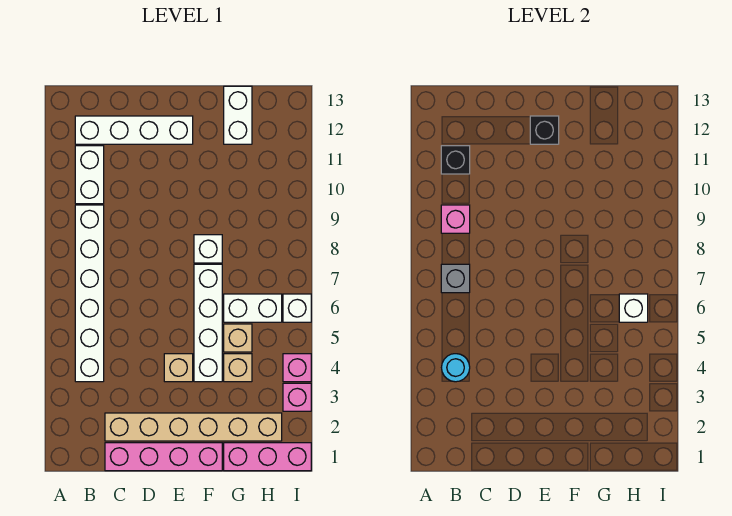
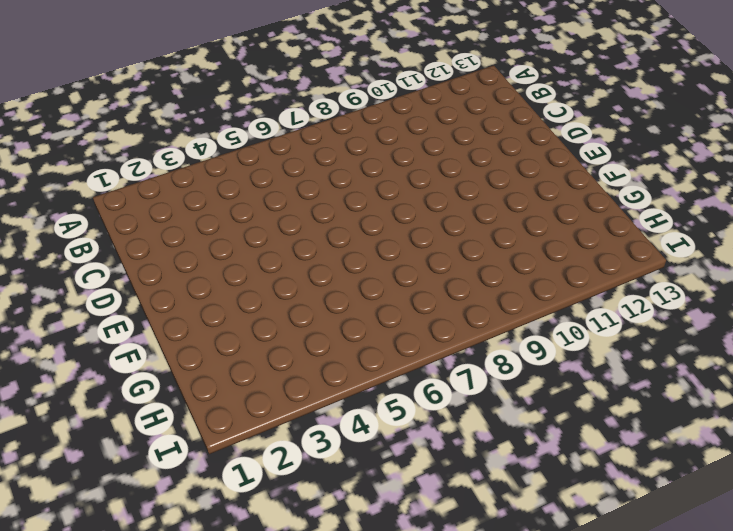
none -> white 1x6 brick [75,205,104,382]
none -> white 1x2 brick [75,146,104,204]
none -> white 1x4 brick [75,116,193,144]

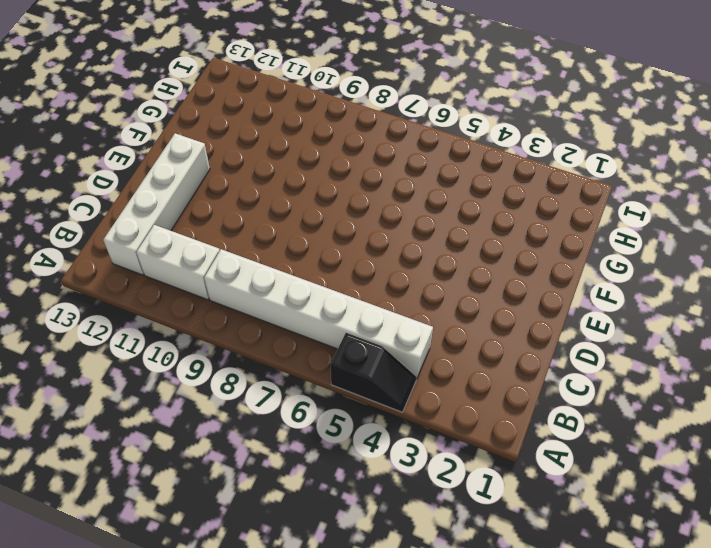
black 1x2 slope [330,333,417,412] -> none
none -> pink 1x4 brick [105,443,222,471]
none -> tan 1x6 brick [105,413,282,441]
none -> tan 1x1 brick [164,354,193,382]

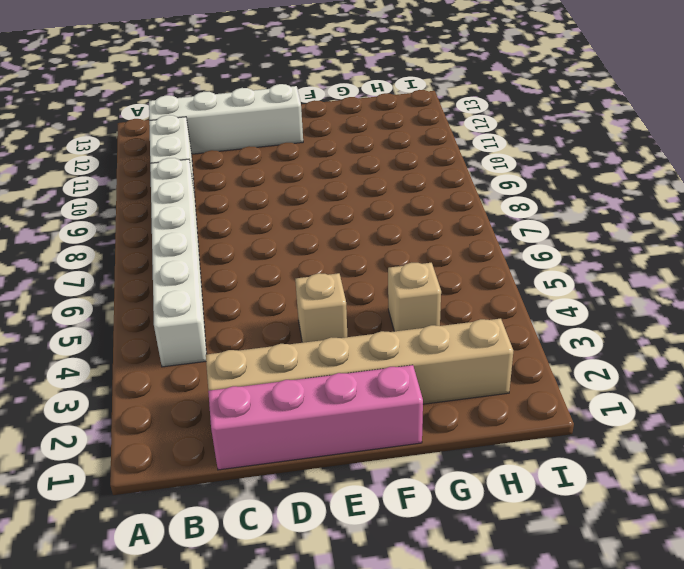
none -> white 1x4 brick [194,264,222,382]
none -> white 1x1 brick [194,235,222,263]
none -> pink 1x3 brick [224,443,311,471]

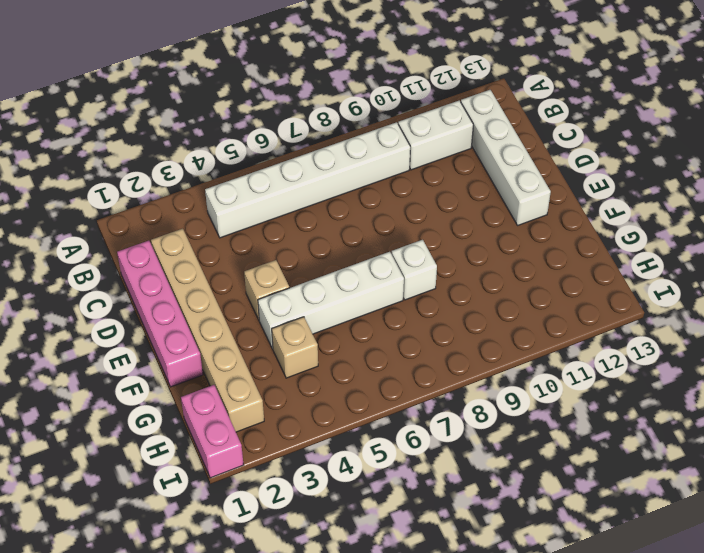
pink 1x2 brick [181,385,244,478] -> pink 1x3 brick [224,443,311,471]
none -> tan 1x1 brick [224,324,252,352]
none -> white 1x2 brick [224,294,282,322]
none -> white 1x2 brick [224,86,252,144]

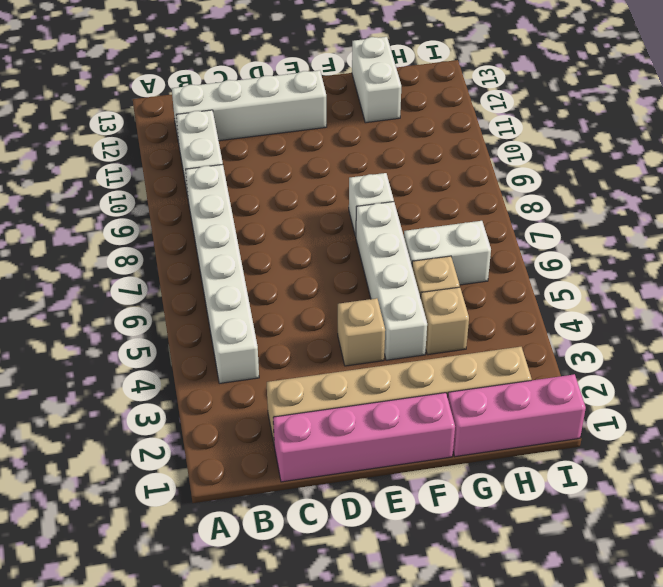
none -> pink 1x1 brick [283,383,311,411]
none -> pink 1x1 brick [283,354,311,382]
none -> white 1x1 brick [283,294,311,322]

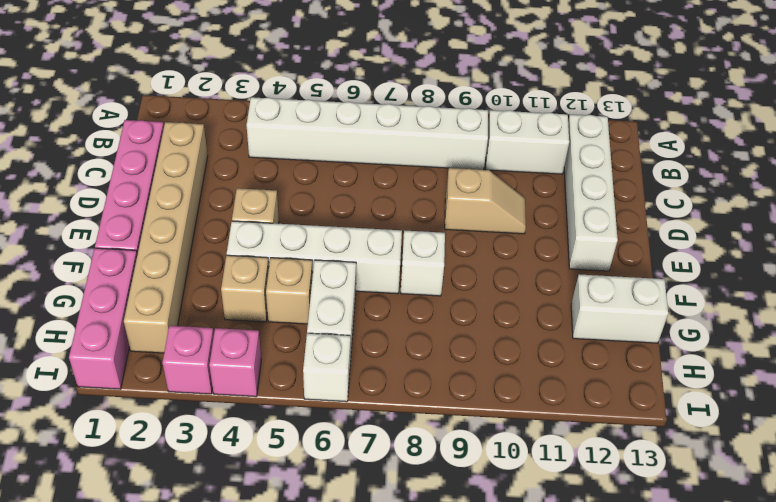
tan 1x2 slope [445,168,526,234] -> none
none -> cyan 1x1 round brick [442,354,470,382]
none -> grey 1x1 brick [441,264,470,293]
none -> pink 1x1 brick [441,205,470,233]

